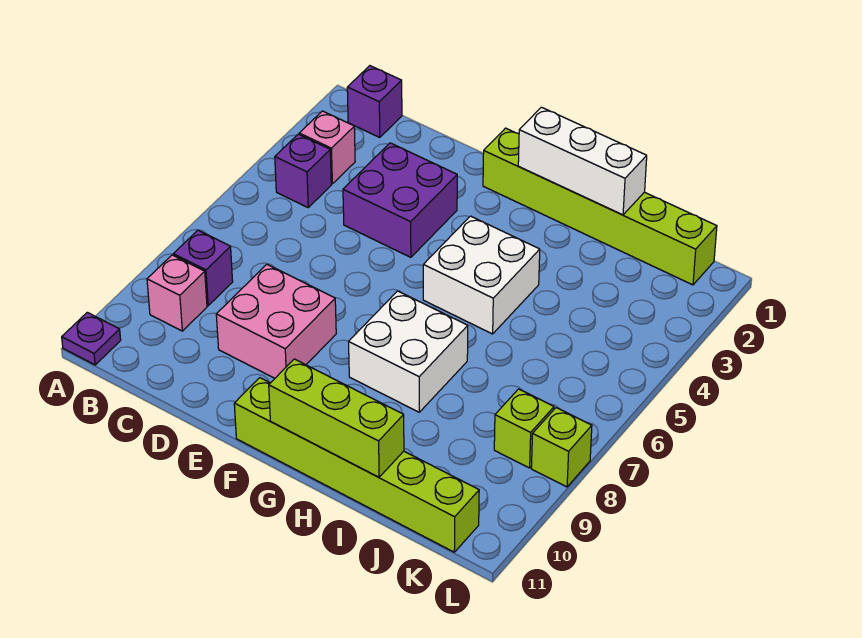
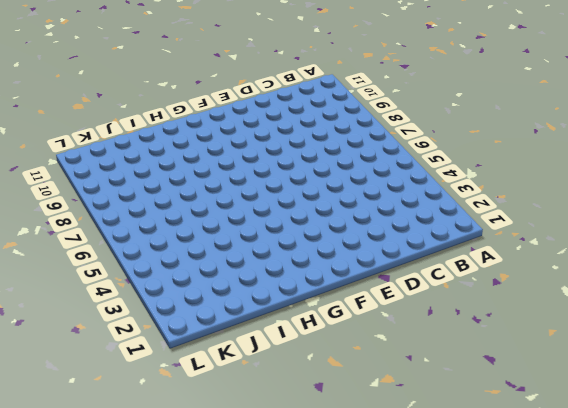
none -> purple 1x1 plate [62,312,121,365]
none -> purple 1x1 brick [347,66,402,138]
none -> pink 1x1 brick [299,111,355,184]

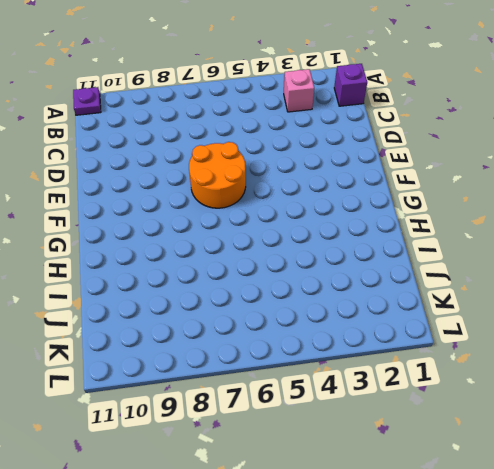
orange 2x2 round brick [189,142,246,208] -> none
none -> purple 1x1 brick [275,134,331,207]
none -> purple 1x1 brick [173,230,233,306]
none -> pink 1x1 brick [147,255,207,331]

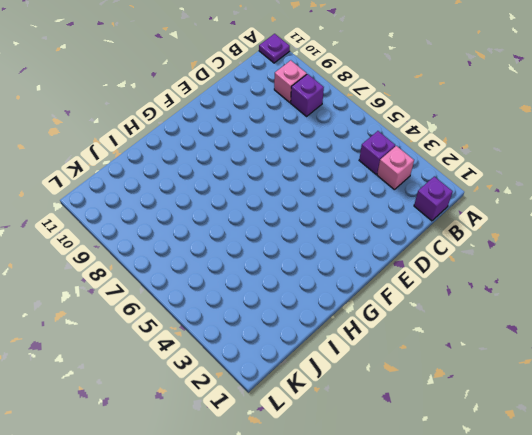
none -> purple 2x2 brick [343,143,457,257]
none -> pink 2x2 brick [216,265,336,378]
none -> lime 1x6 brick [483,128,717,285]

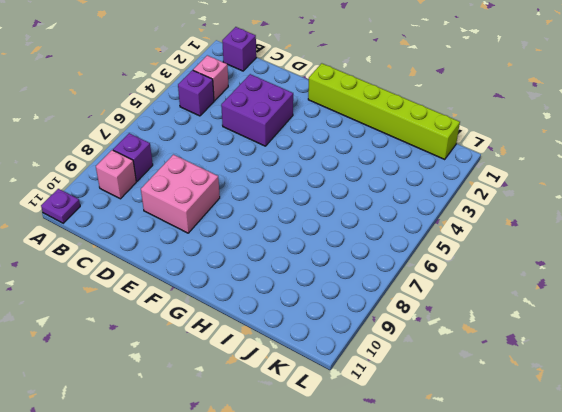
none -> lime 1x6 brick [234,378,479,552]
none -> white 2x2 brick [423,216,540,334]
none -> white 2x2 brick [349,291,468,412]

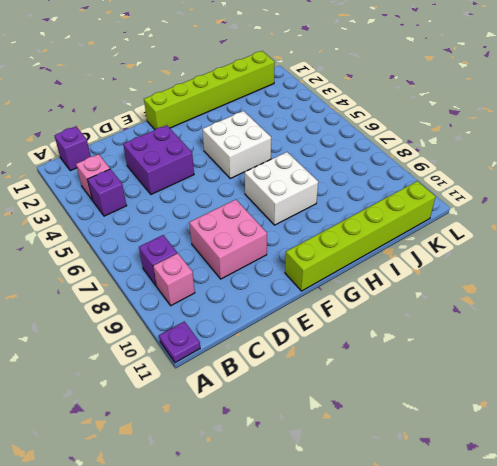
none -> lime 1x1 brick [494,389,554,468]
none -> lime 1x1 brick [531,408,592,487]
none -> white 1x3 brick [518,107,647,215]

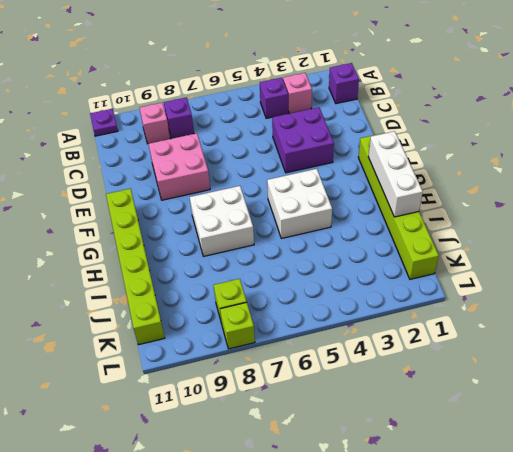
none -> lime 1x3 brick [269,359,404,477]

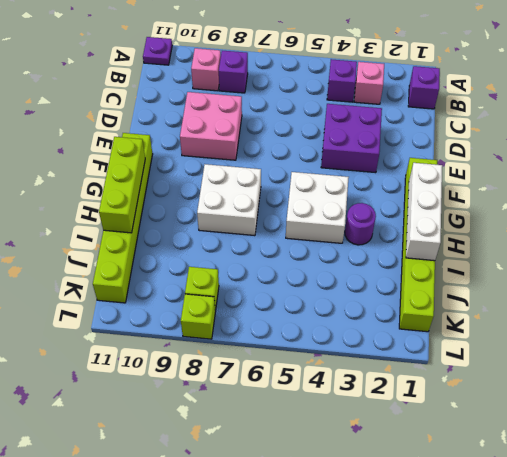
purple 1x1 round brick [345,203,376,245] -> none

